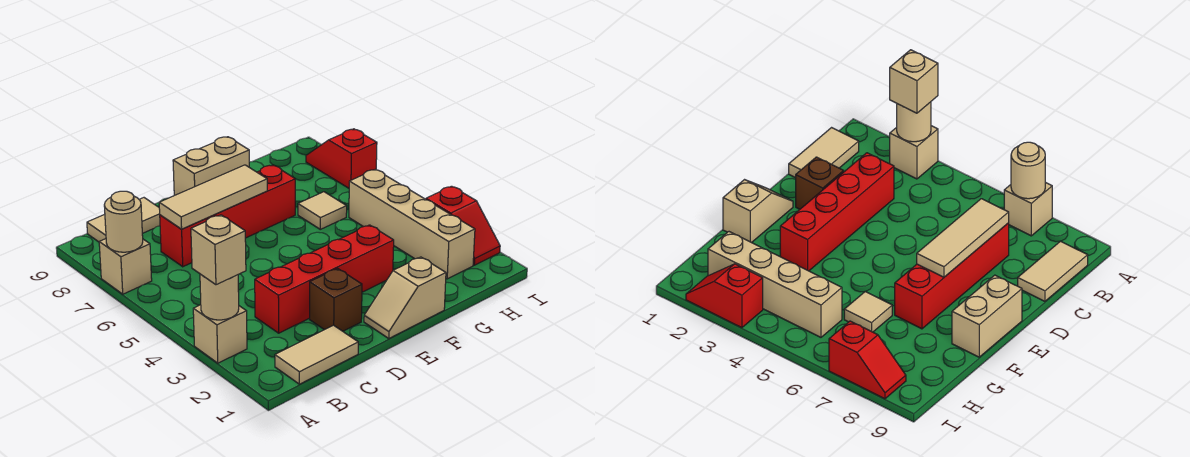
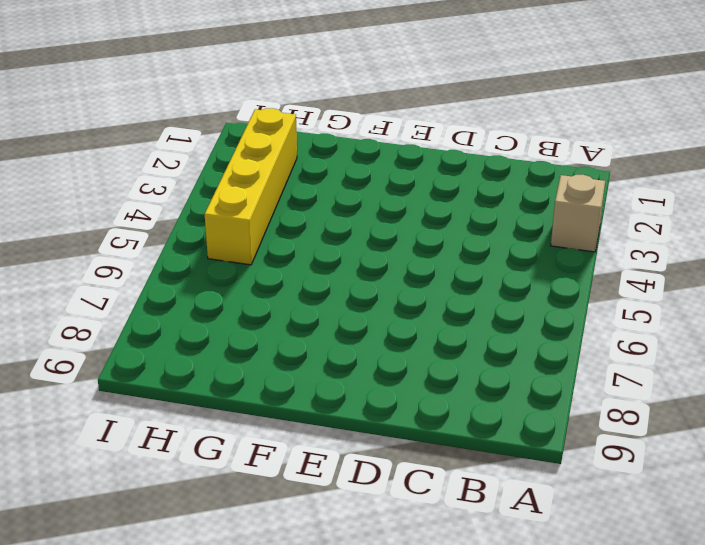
yellow 1x4 brick [205,108,297,265] -> tan 1x4 brick [349,169,475,279]
none -> tan 1x1 brick [99,239,152,294]
none -> tan 1x2 tile [275,325,358,384]
none -> tan 1x2 tile [87,198,160,242]

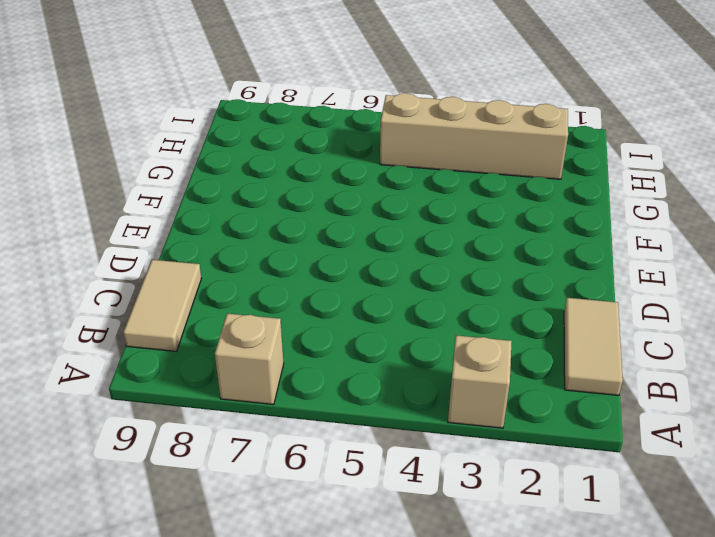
none -> red 1x4 brick [255,225,394,333]
none -> red 1x4 brick [160,165,295,267]
none -> brown 1x1 brick [310,268,362,331]

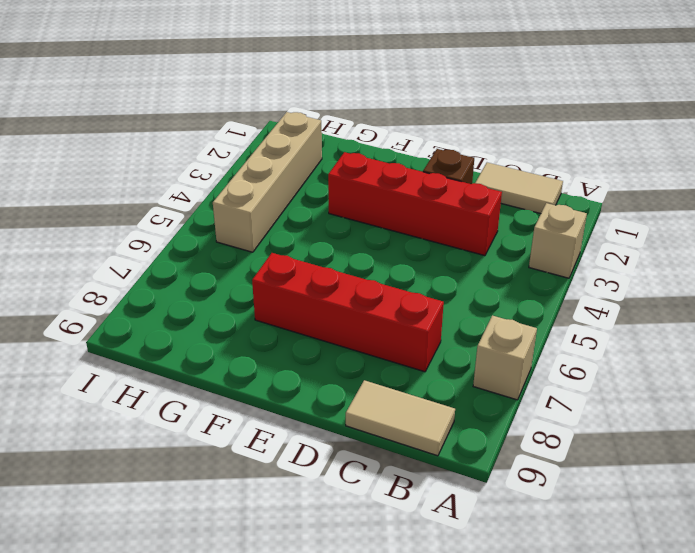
none -> tan 1x2 slope [364,257,446,339]
none -> tan 1x2 brick [173,137,249,195]
none -> tan 1x1 tile [298,192,347,229]

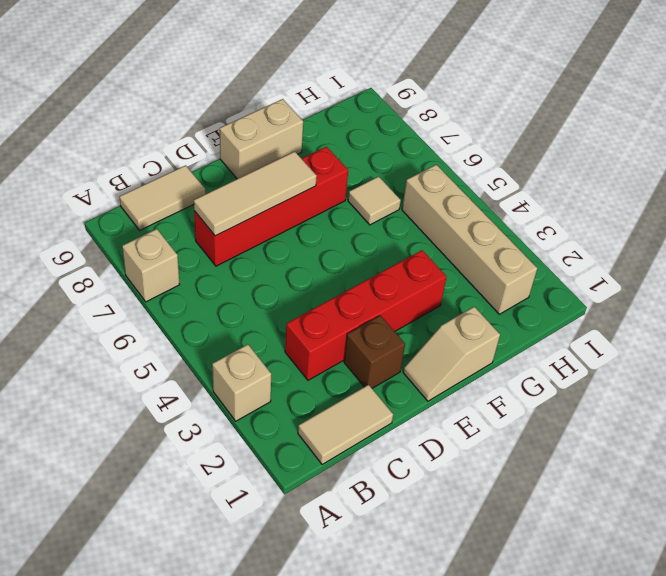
none -> red 1x2 slope [426,186,500,265]
none -> red 1x2 slope [306,129,377,188]
none -> tan 1x1 round brick [200,274,239,320]

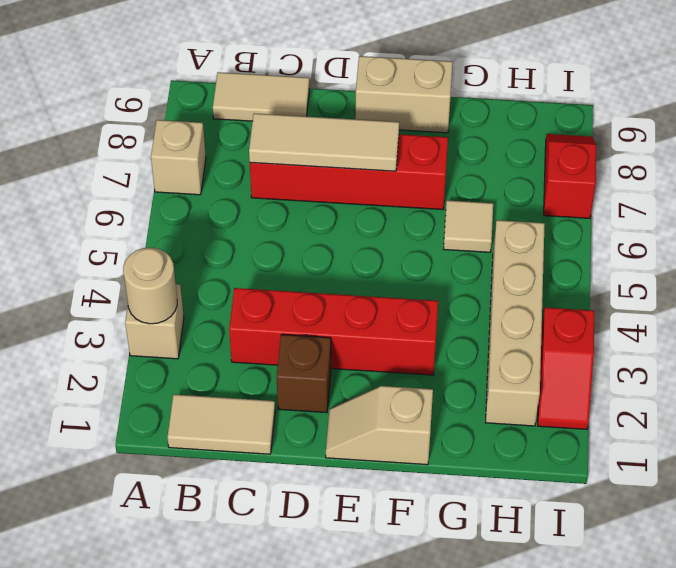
none -> tan 1x1 round brick [104,191,143,252]
none -> tan 1x1 brick [191,215,246,285]

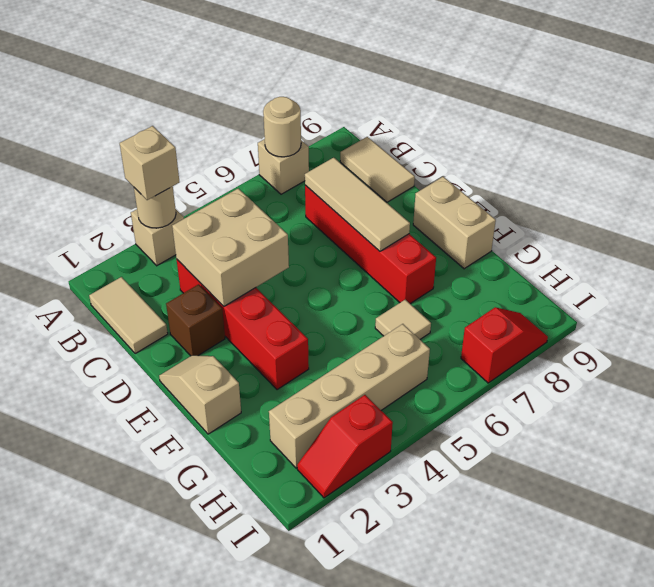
tan 2x2 brick [172,188,289,306] -> none

